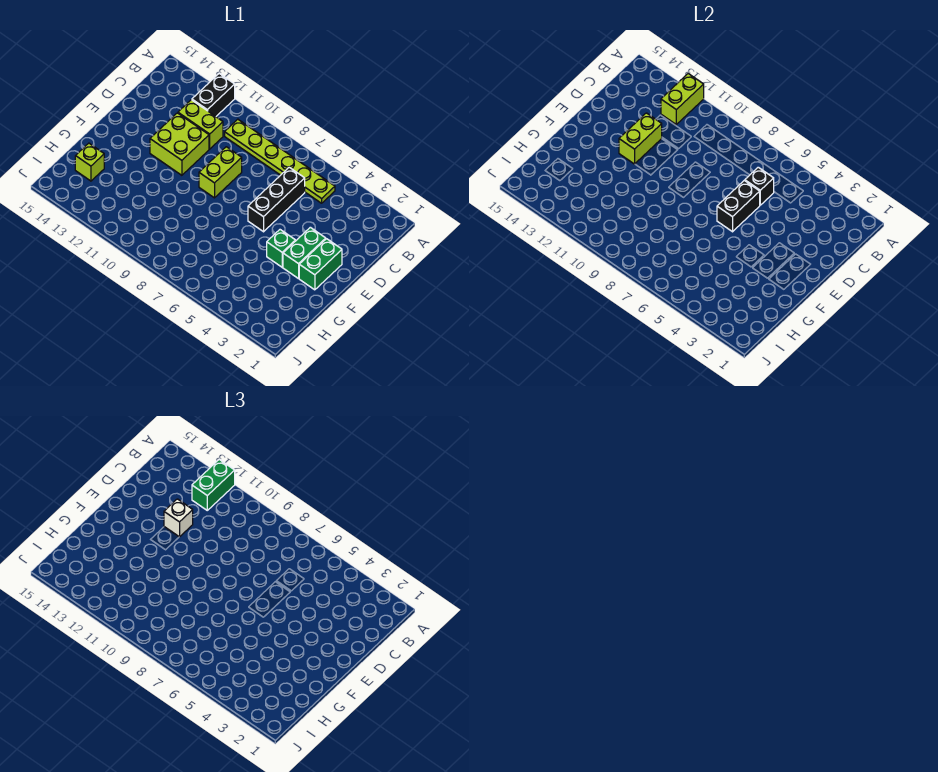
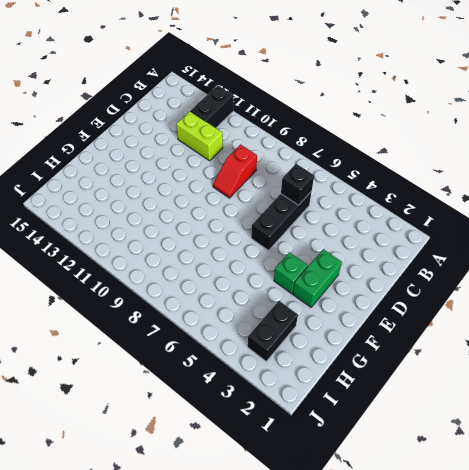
red 1x2 slope [213,144,257,198] -> lime 1x2 brick [199,147,242,198]
black 1x2 brick [248,301,298,361] -> black 1x2 brick moved to [717,181,760,232]
none -> lime 1x6 plate [225,119,335,203]
none -> lime 2x2 brick [150,113,209,175]
none -> green 1x2 brick [299,239,342,290]

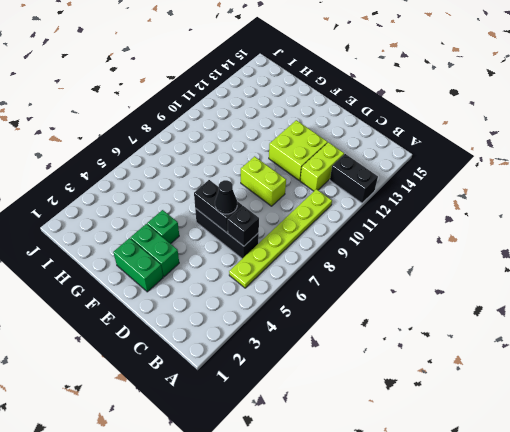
black 1x1 cone [215,180,237,214] -> none
none -> lime 1x1 brick [75,143,104,181]
none -> lime 1x2 brick [661,74,704,124]
none -> lime 1x2 brick [619,113,662,164]

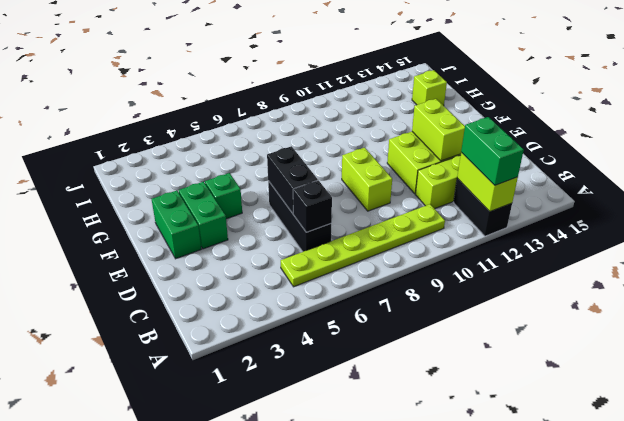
none -> white 1x1 brick [164,499,193,537]

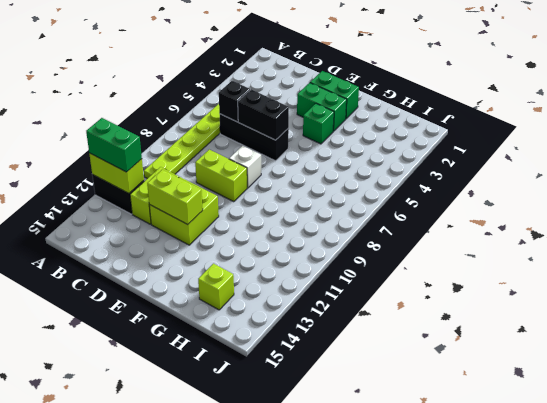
white 1x1 brick [229,146,261,188] -> white 1x1 brick moved to [164,499,193,537]

